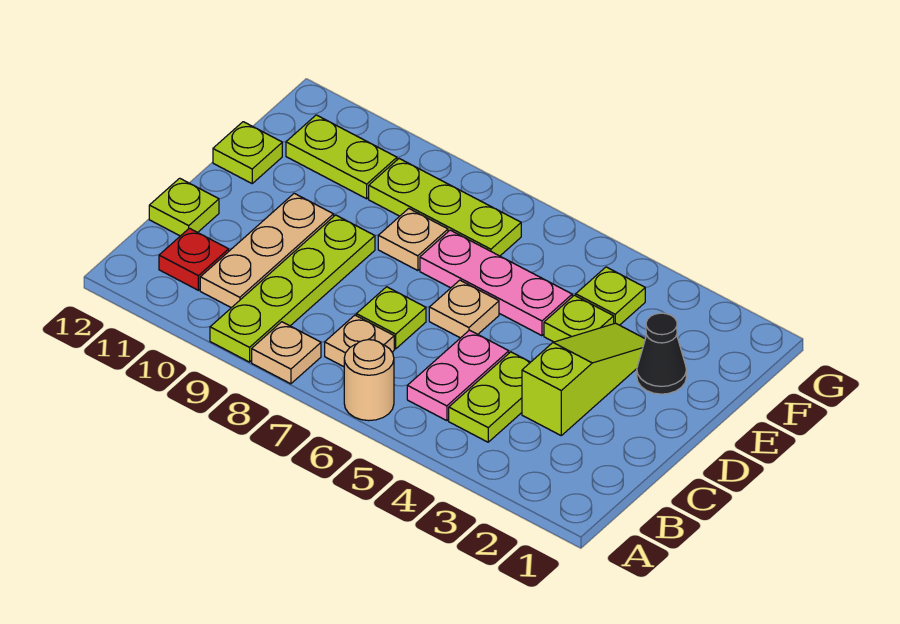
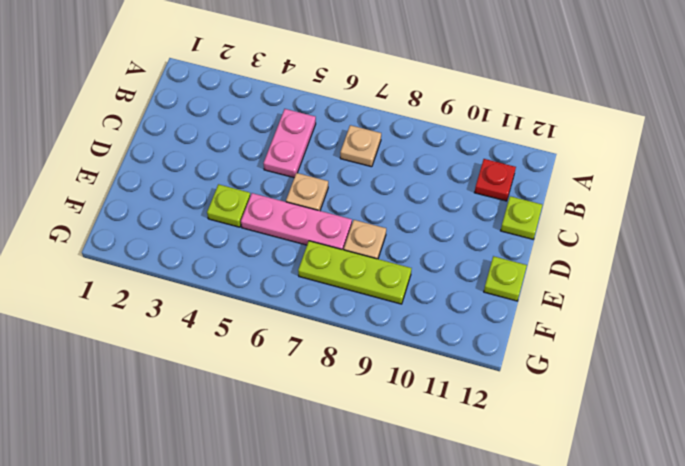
none -> tan 1x1 round brick [344,340,394,421]
none -> tan 1x1 plate [252,322,321,384]
none -> lime 1x4 plate [210,215,375,362]

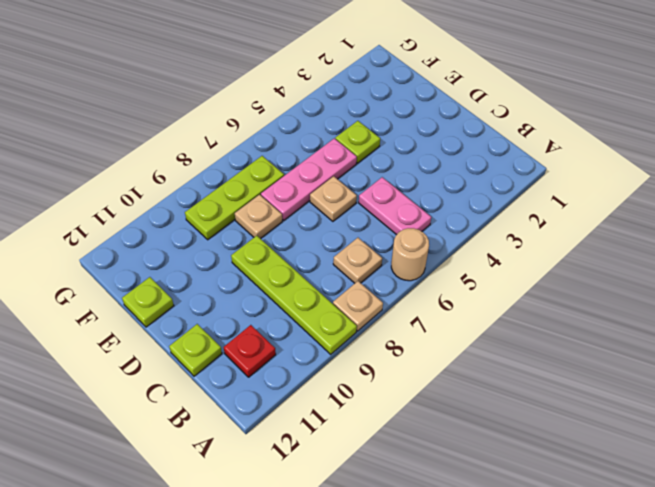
none -> lime 1x2 plate [449,352,530,442]
none -> tan 1x3 plate [200,193,334,308]
none -> lime 1x3 slope [522,323,645,435]

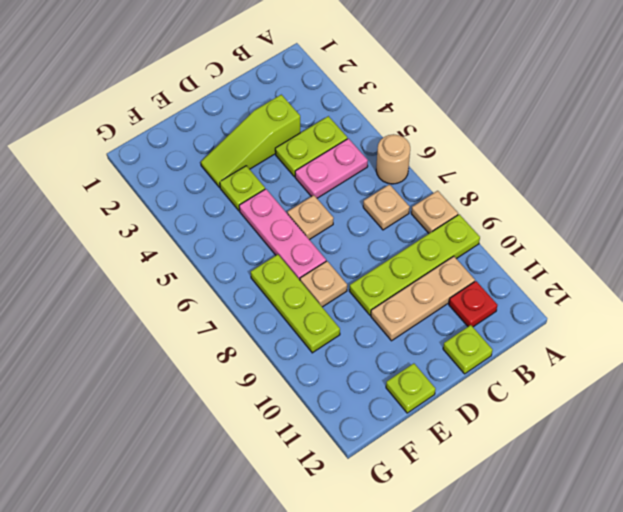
none -> lime 1x1 plate [356,287,426,349]
none -> black 1x1 cone [637,313,686,394]
none -> lime 1x1 plate [576,267,645,325]

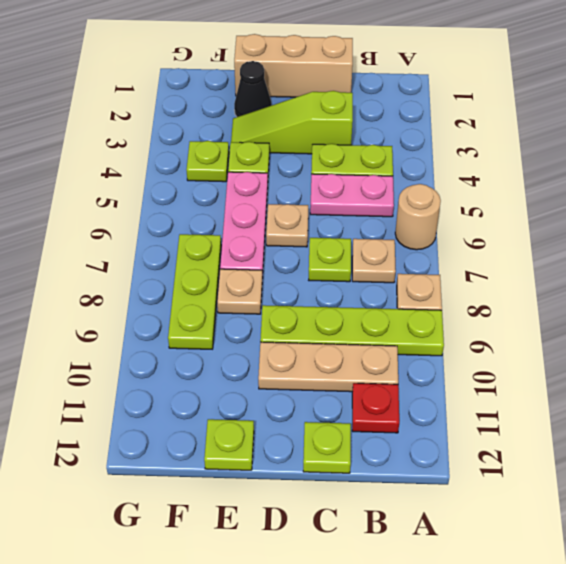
tan 1x3 brick [234,34,353,97] -> none
none -> lime 1x2 plate [286,115,397,199]

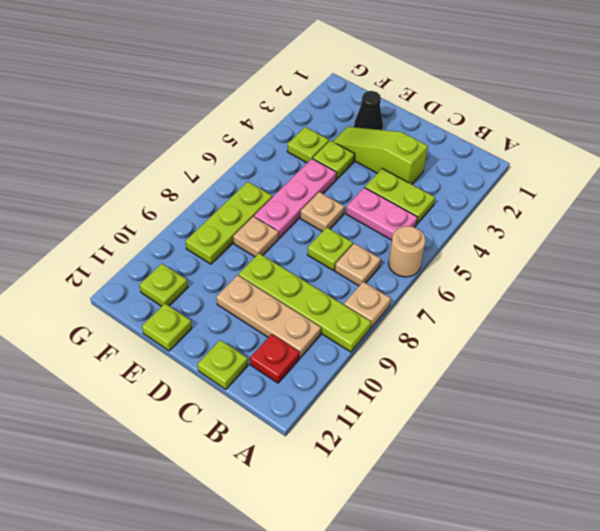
lime 1x1 plate [140,264,188,306] -> lime 1x2 plate [286,115,397,199]

